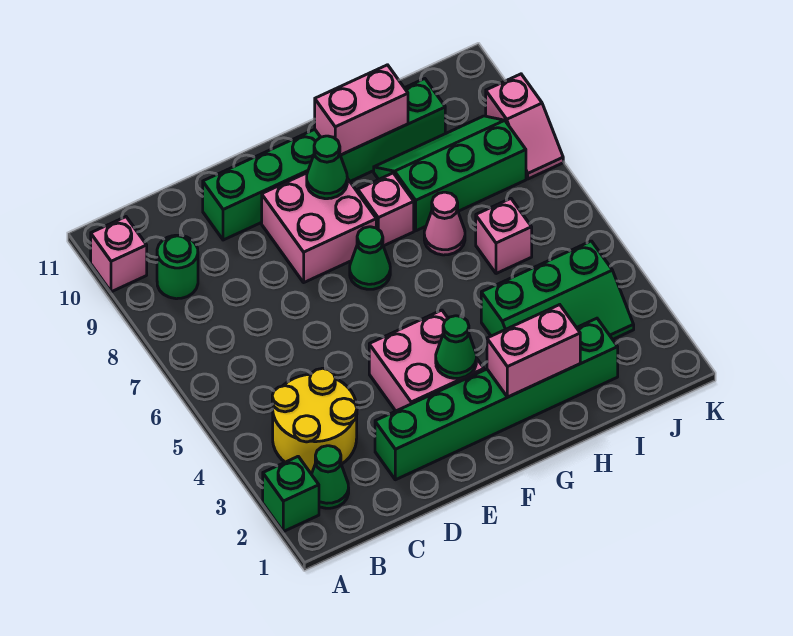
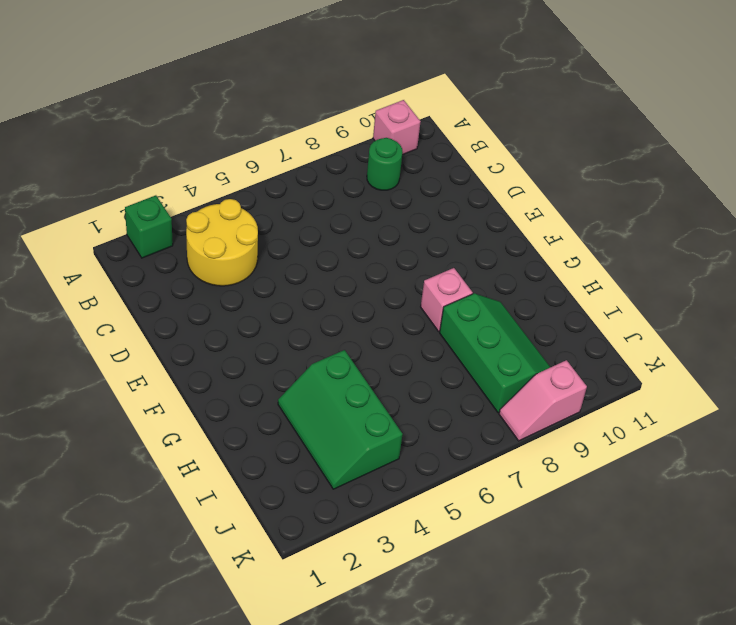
none -> green 1x1 cone [311,446,349,508]
none -> green 1x6 brick [375,318,618,480]
none -> green 1x6 brick [203,79,445,240]

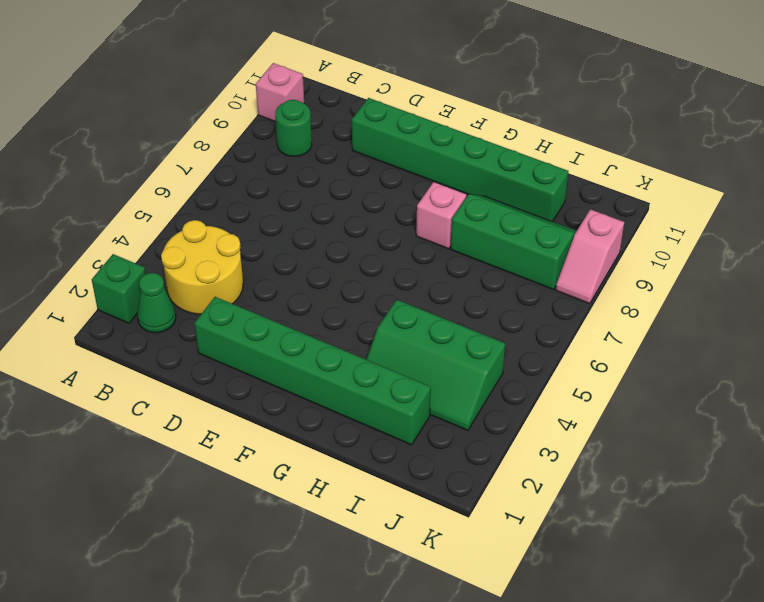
none -> pink 2x2 brick [369,310,484,411]
none -> pink 2x2 brick [262,173,376,282]
none -> green 1x1 cone [350,227,390,289]

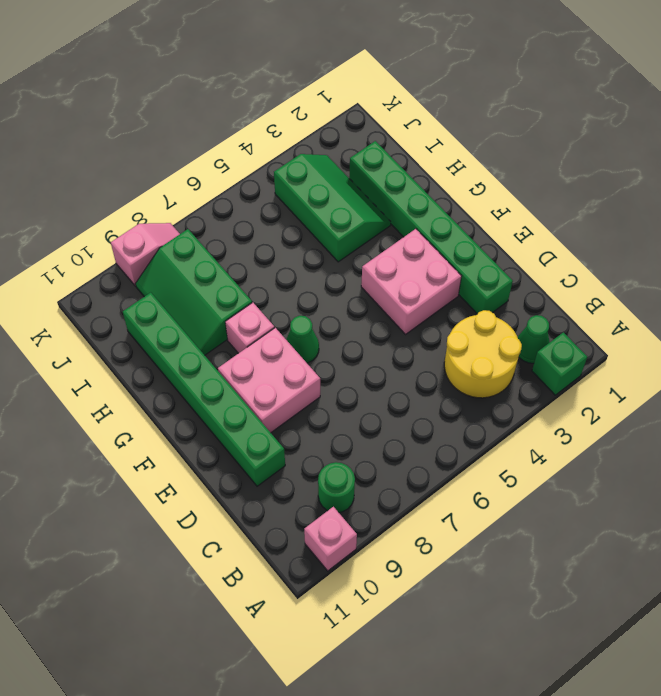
none -> pink 1x1 cone [424,192,465,255]
none -> pink 1x1 brick [476,198,532,274]
none -> green 1x1 cone [436,316,476,378]

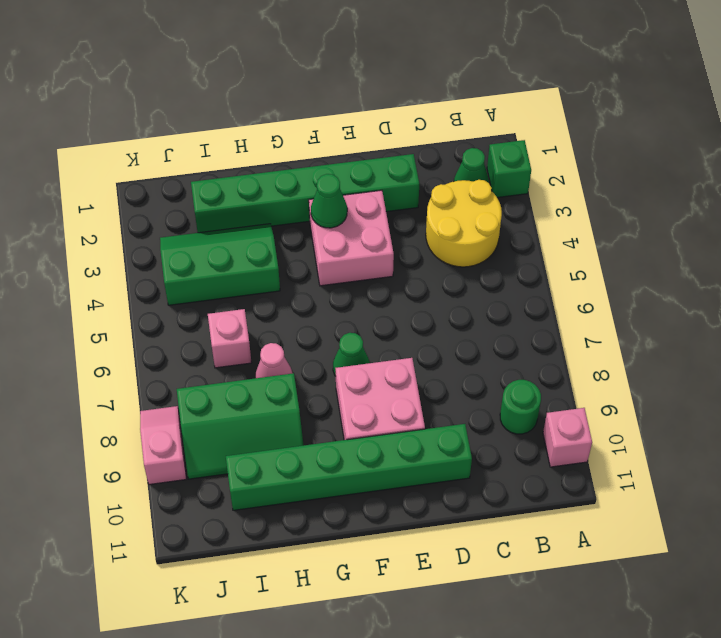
none -> pink 1x1 brick [358,173,414,246]
none -> green 1x1 cone [307,136,347,199]
none -> pink 1x2 brick [487,305,580,397]

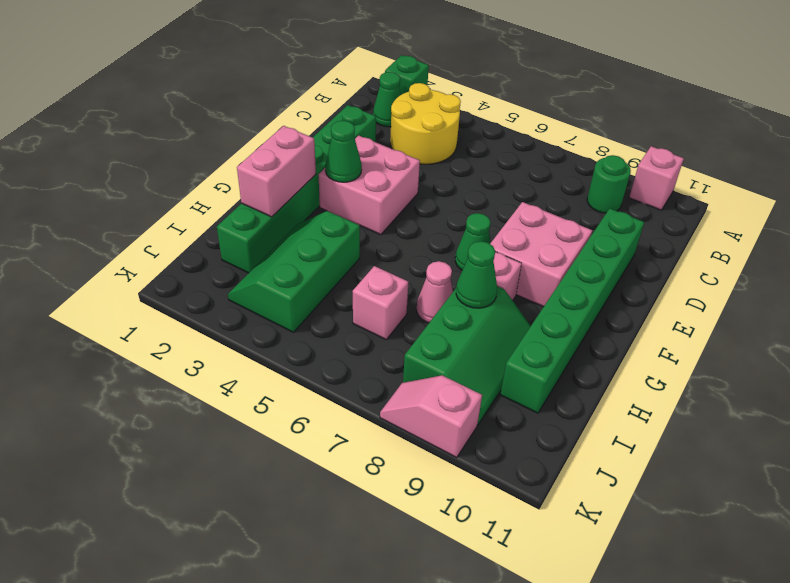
green 1x1 cone [456,241,497,308] -> green 1x1 cone moved to [307,136,347,199]
none -> pink 1x2 brick [315,65,408,155]

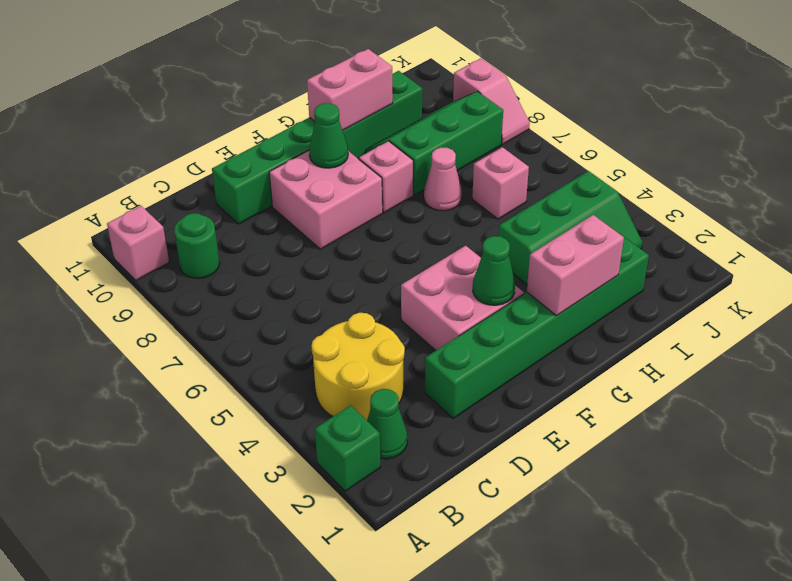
none -> green 1x1 cone [350,227,390,289]

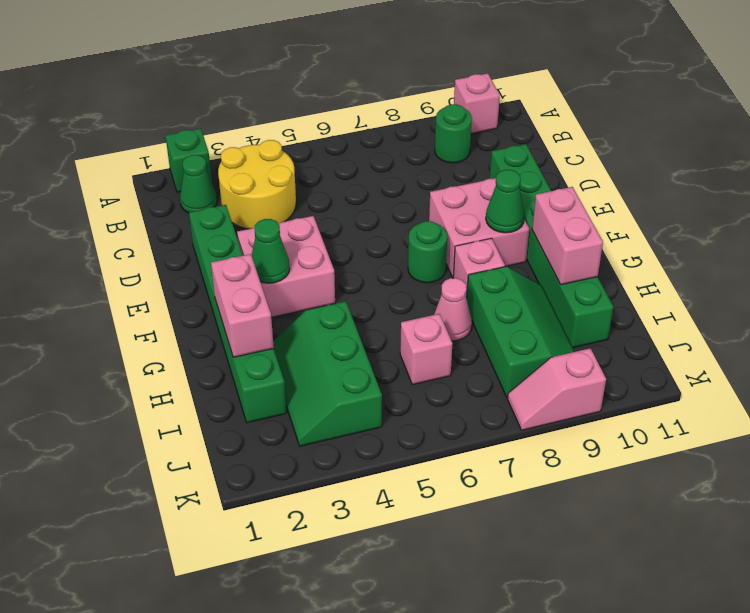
green 1x1 round brick [408,221,447,283] -> green 1x1 cone [350,227,390,289]

